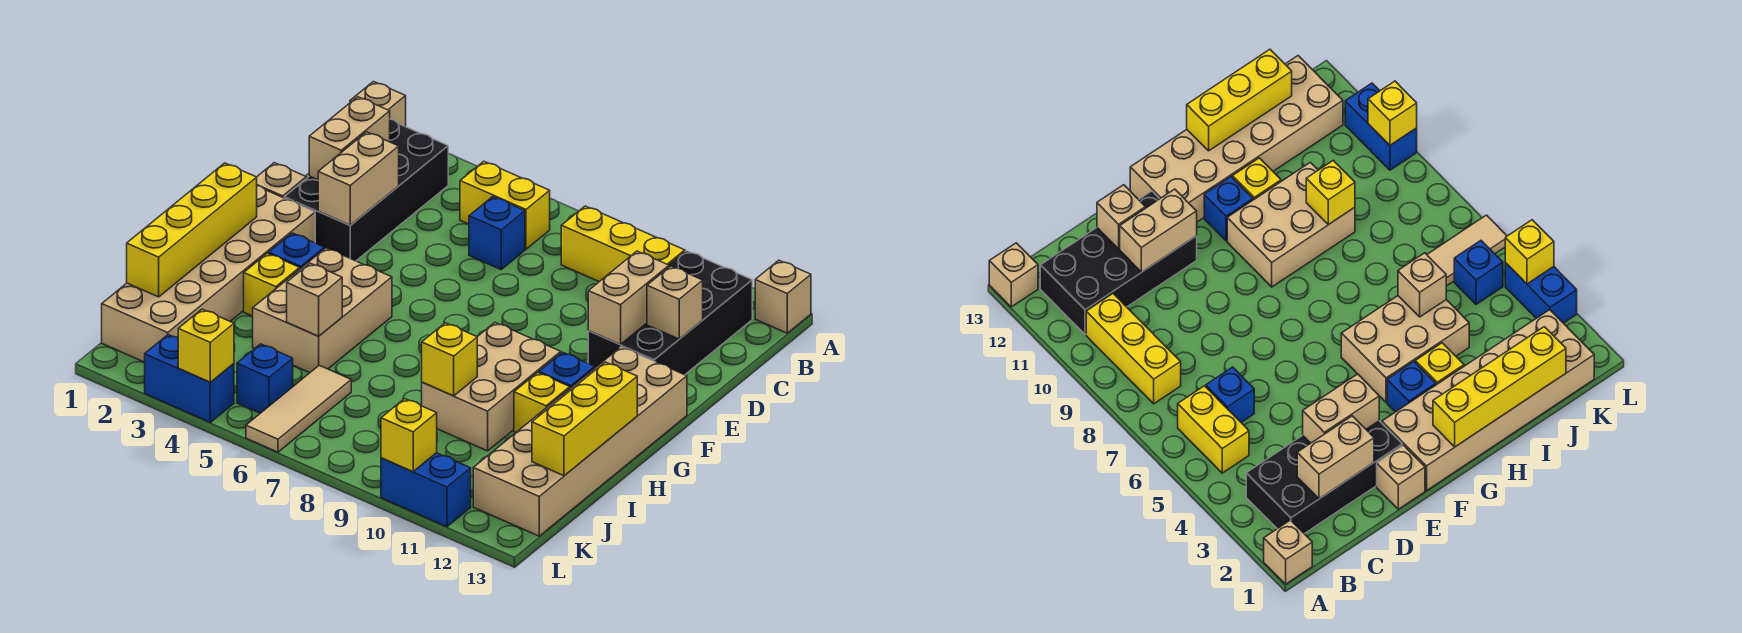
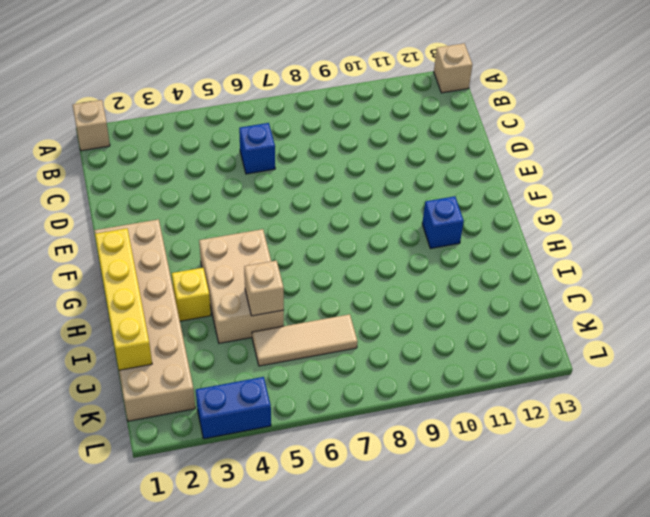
tan 1x3 tile [252,314,358,366] -> tan 1x3 tile turned to [246,365,351,452]
none -> black 2x4 brick [284,119,448,261]
none -> yellow 1x2 brick [460,161,550,249]
none -> yellow 1x3 brick [561,206,685,282]
none -> black 2x4 brick [588,251,752,375]

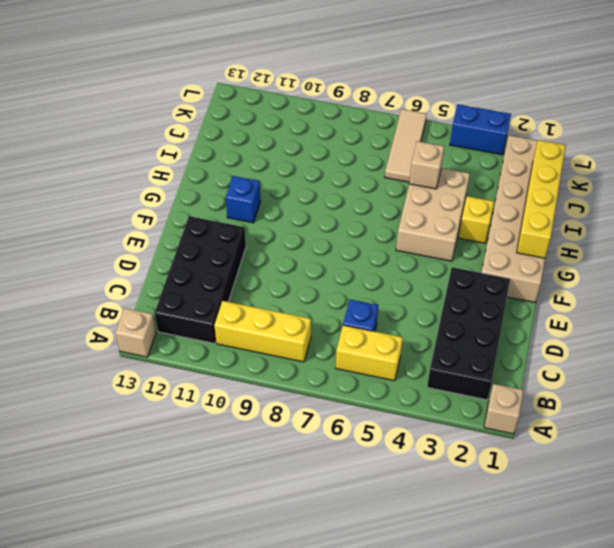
none -> tan 1x1 brick [257,163,306,198]
none -> tan 2x6 brick [473,347,687,536]
none -> blue 1x1 brick [269,233,324,269]
none -> tan 2x3 brick [422,323,561,451]

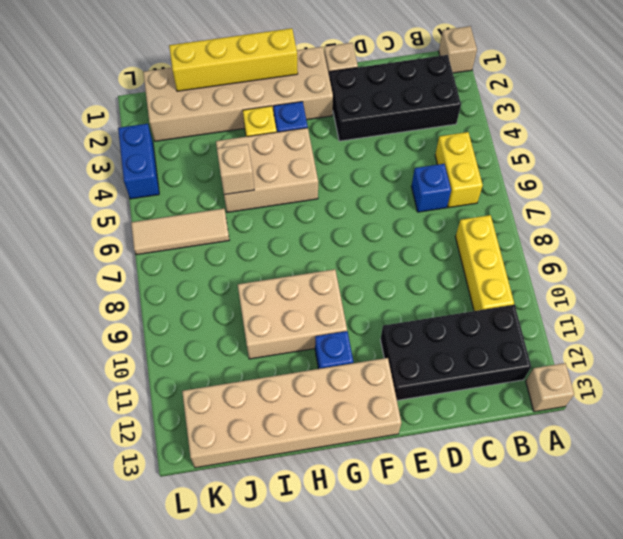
none -> yellow 1x1 brick [514,373,570,432]
none -> blue 1x1 brick [237,344,293,413]
none -> blue 1x2 brick [381,453,471,527]
none -> tan 1x2 brick [309,97,390,180]

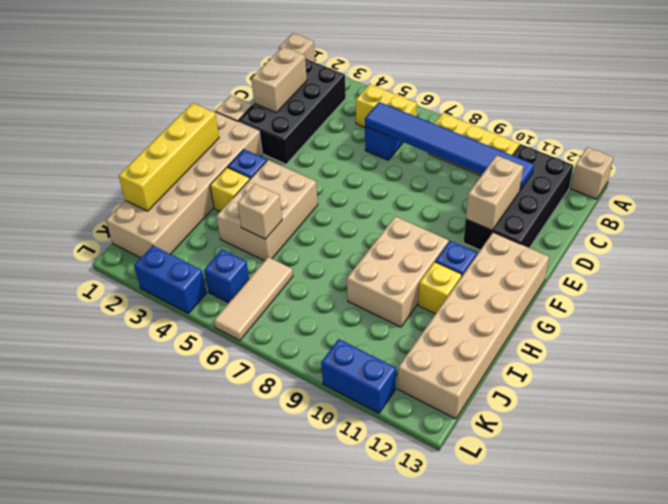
blue 1x6 tile [365,102,534,190] -> none
none -> tan 1x2 brick [318,132,399,225]
none -> tan 1x1 brick [647,266,703,339]
none -> yellow 1x3 brick [532,362,637,476]
none -> yellow 1x1 brick [422,323,477,396]

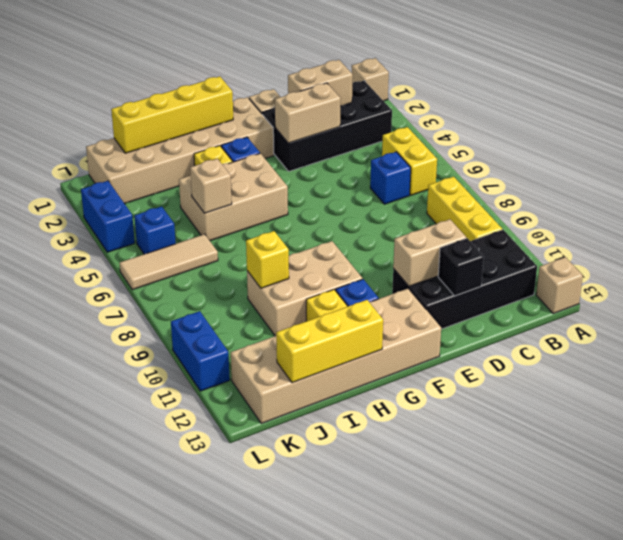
black 1x1 brick [438,238,484,296] -> tan 1x1 brick [647,266,703,339]
none -> yellow 1x1 brick [178,309,234,382]
none -> yellow 1x1 brick [381,399,437,472]

